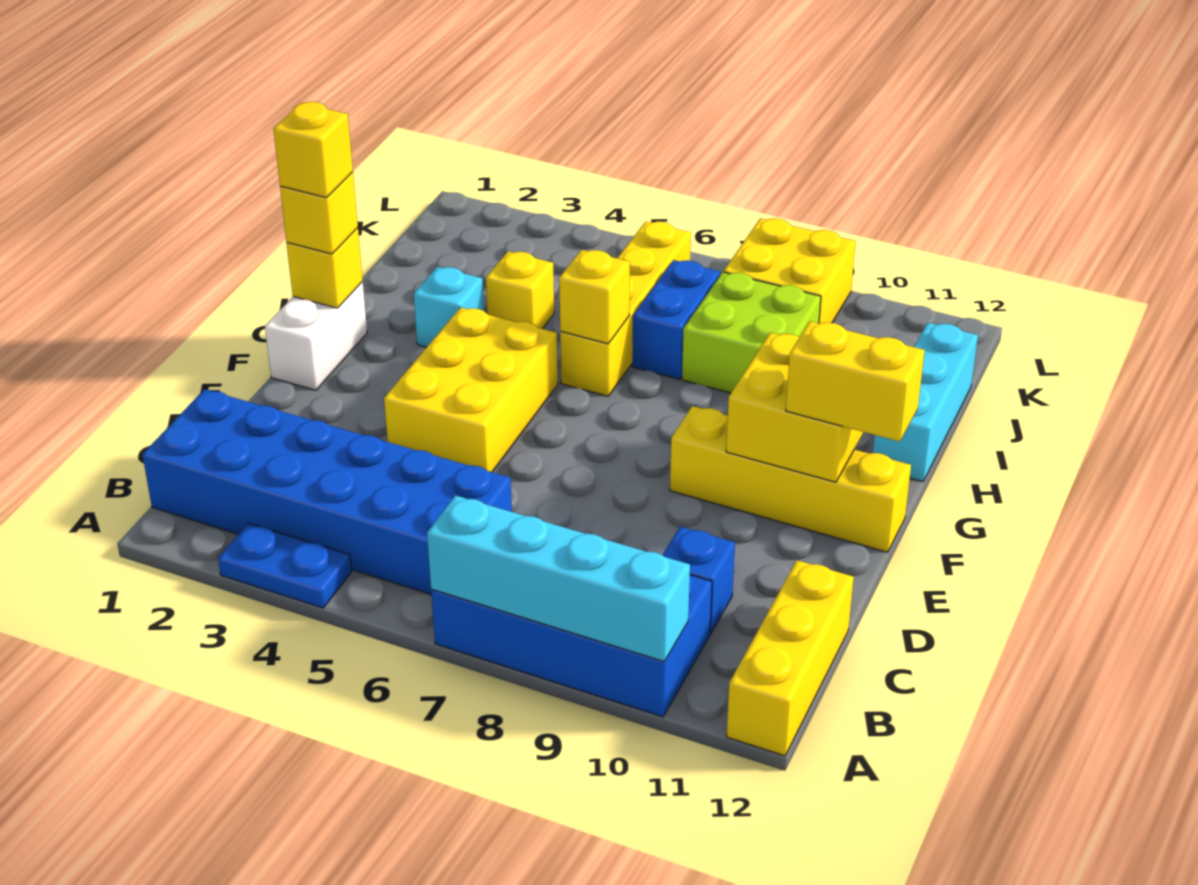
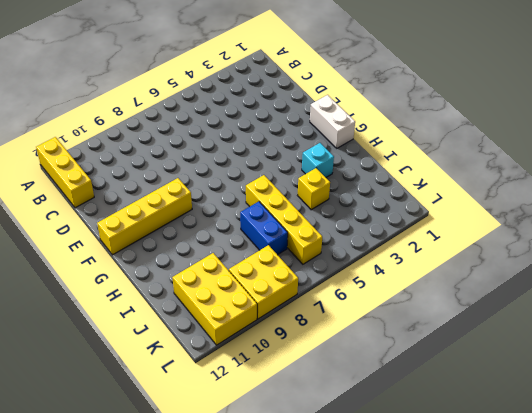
yellow 2x3 brick [172,253,257,345] -> yellow 2x3 brick moved to [384,307,558,472]
none -> blue 1x2 plate [218,523,352,608]
none -> blue 2x4 brick [431,575,712,717]
none -> blue 2x6 brick [142,389,512,594]

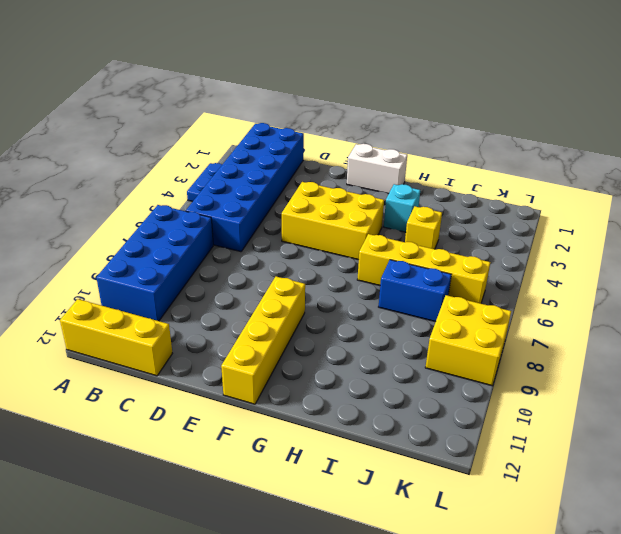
none -> blue 1x1 brick [663,527,735,633]
none -> cyan 1x3 brick [873,323,978,482]
none -> lime 2x2 brick [682,272,821,393]

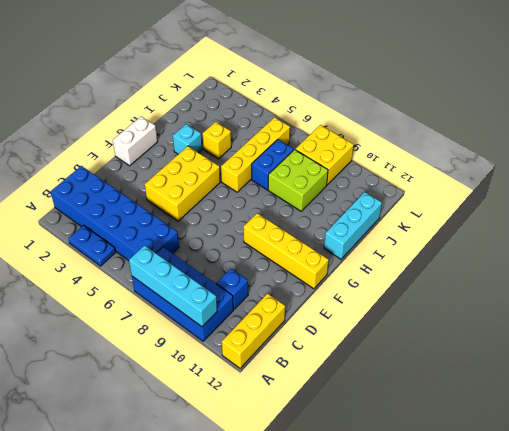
none -> yellow 2x2 brick [726,333,864,482]
none -> yellow 1x1 brick [287,228,363,308]
none -> yellow 1x1 brick [559,250,630,344]

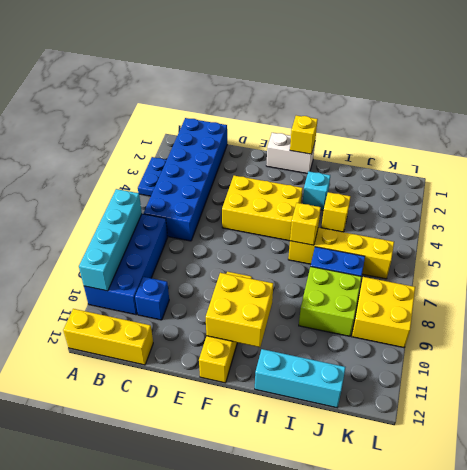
none -> yellow 1x2 brick [786,321,925,441]
none -> yellow 1x1 brick [280,172,358,254]
none -> yellow 1x1 brick [273,102,353,198]

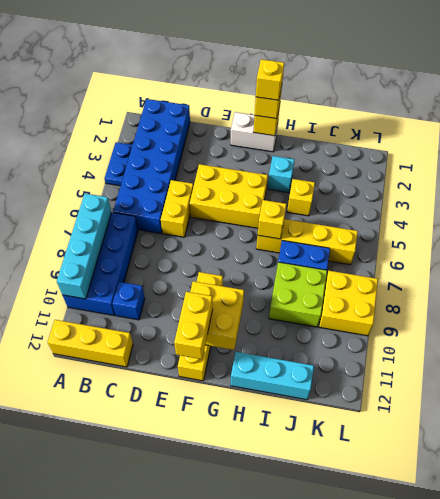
yellow 1x2 brick [161,180,193,237] -> none

